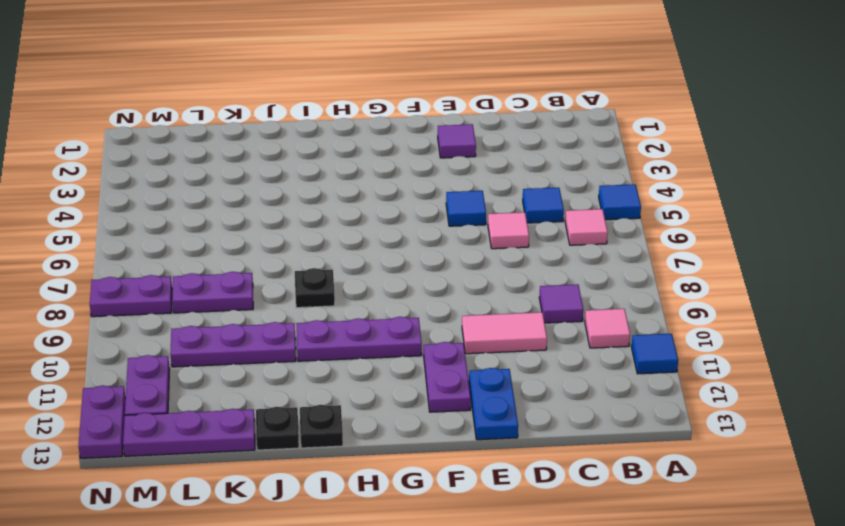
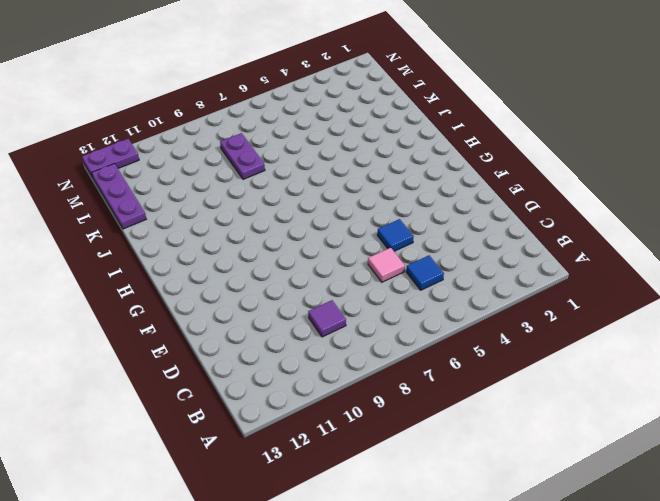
none -> blue 1x1 tile [599,184,641,220]
none -> blue 1x1 tile [632,334,678,374]
none -> pink 1x1 tile [565,209,608,245]

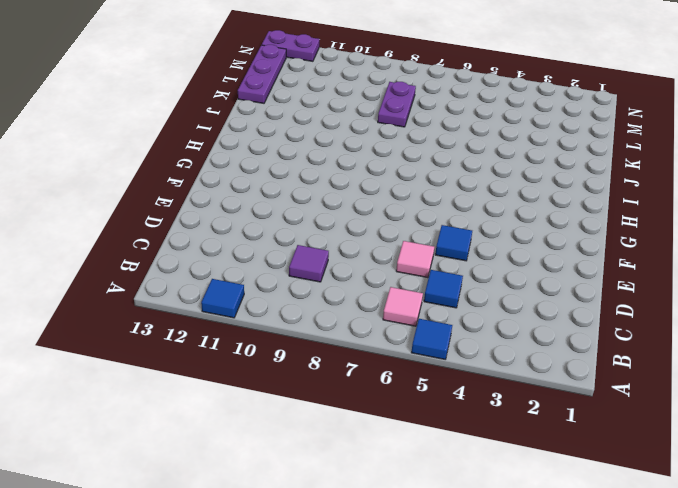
none -> pink 1x1 tile [585,309,630,348]
none -> pink 1x2 tile [462,312,547,354]
none -> purple 1x1 tile [438,124,476,158]

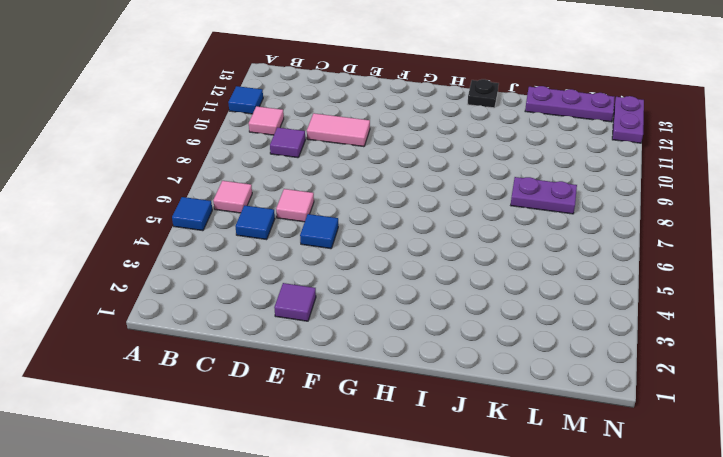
none -> blue 1x2 plate [469,368,518,440]
none -> purple 1x2 plate [424,342,471,412]
none -> purple 1x3 plate [296,317,422,361]

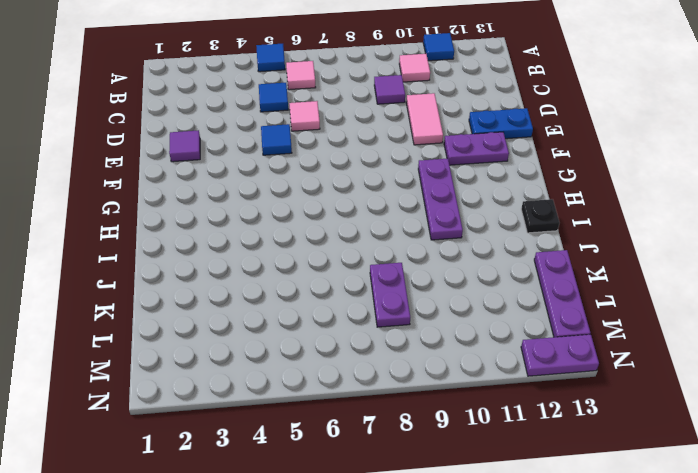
none -> black 1x1 plate [295,268,335,308]
none -> purple 1x3 plate [170,322,296,367]
none -> black 1x1 plate [256,407,299,450]

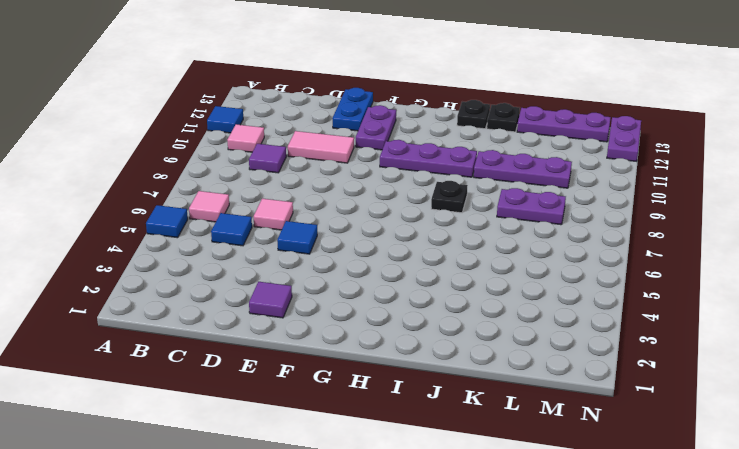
none -> purple 1x2 plate [90,275,172,317]
none -> purple 1x2 plate [125,355,170,415]

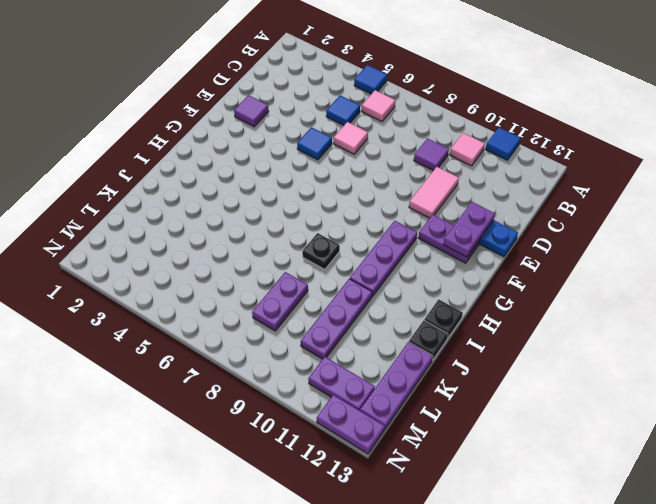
purple 1x2 plate [443,202,495,257] -> purple 1x2 plate moved to [90,275,172,317]

